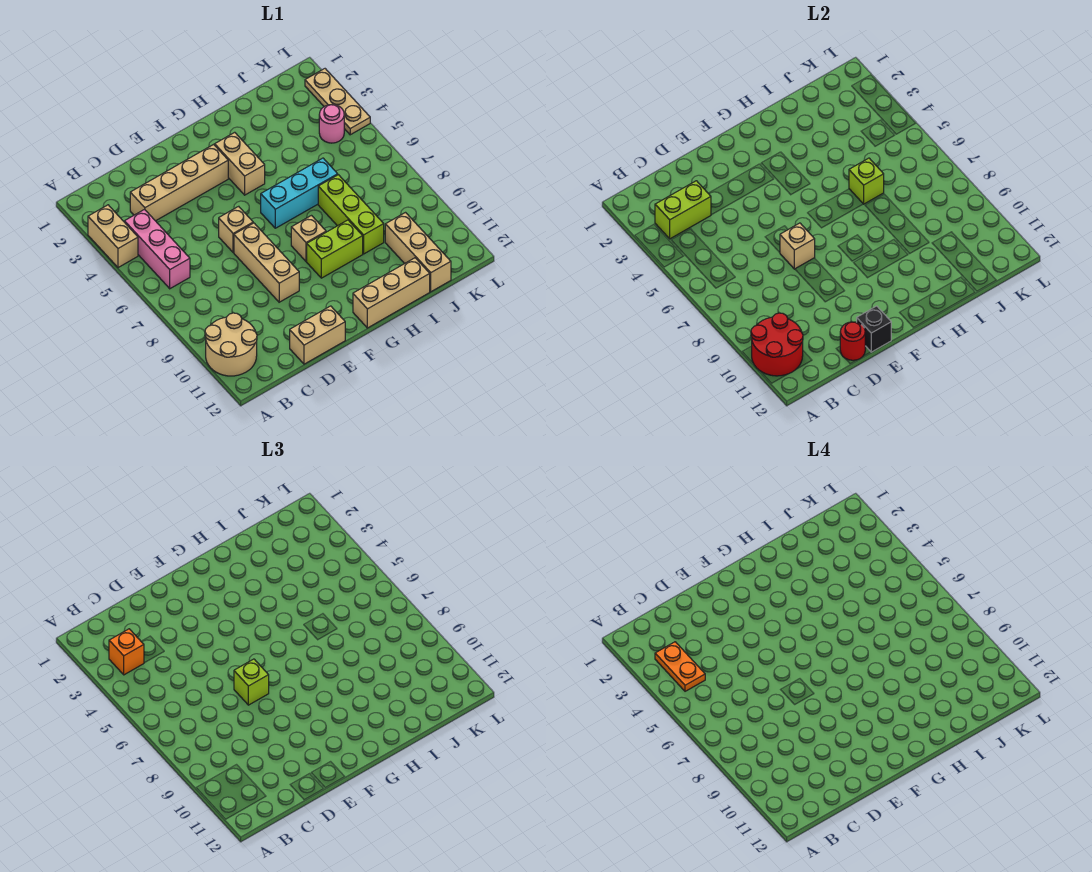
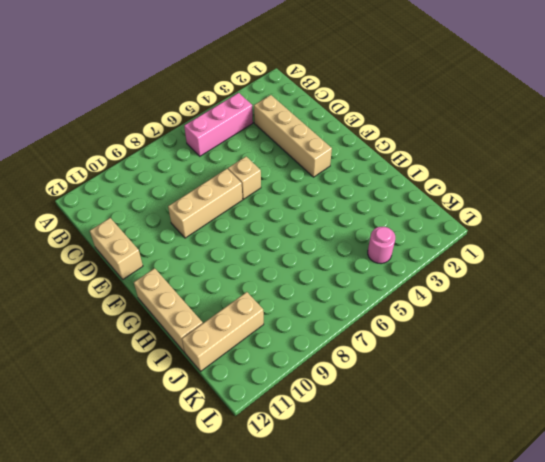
none -> tan 1x2 brick [88,205,138,268]
none -> tan 2x2 round brick [205,313,257,376]
none -> tan 1x2 brick [215,132,265,195]

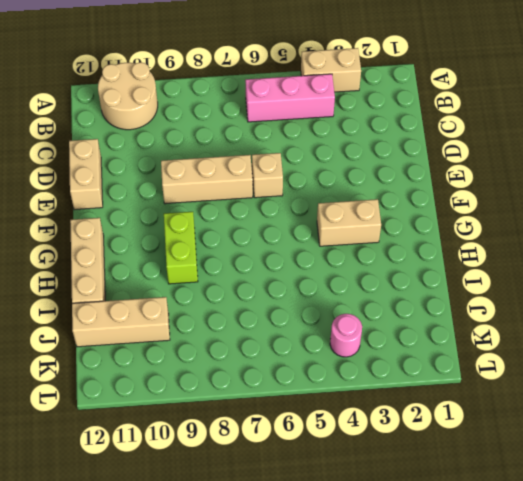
none -> tan 1x4 brick [130,145,228,221]
none -> cyan 1x3 brick [261,158,338,228]
none -> tan 1x1 brick [291,216,326,262]

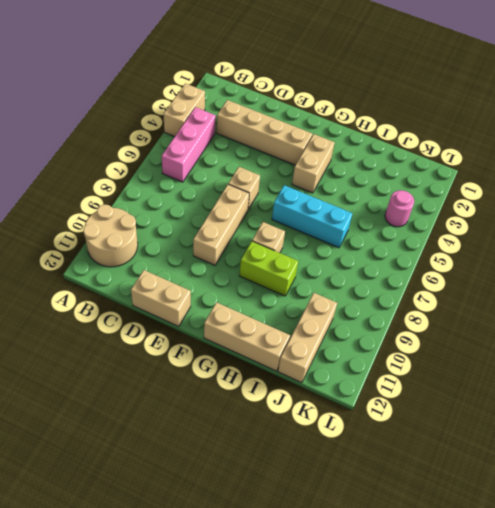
none -> lime 1x3 brick [318,175,384,254]
none -> tan 1x3 plate [305,69,370,135]
none -> red 2x2 round brick [751,313,803,376]

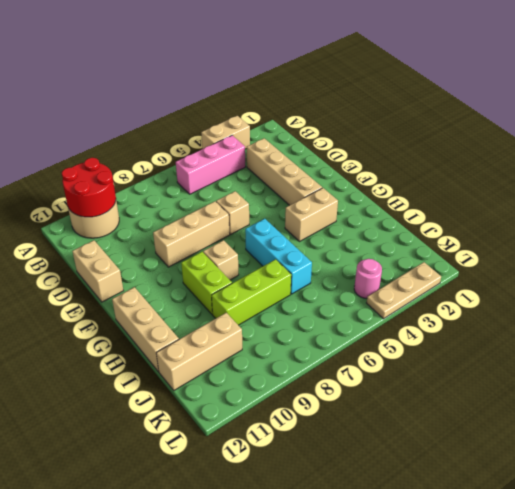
none -> lime 1x2 brick [655,181,711,239]
none -> red 1x1 round brick [840,322,865,360]
none -> tan 1x1 brick [780,223,815,269]

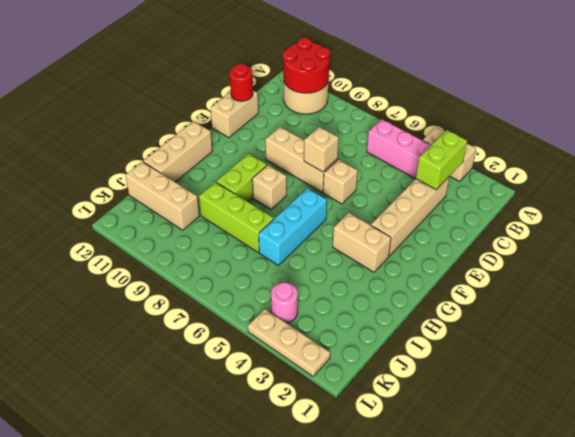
none -> black 1x1 brick [857,306,891,352]
none -> lime 1x1 brick [849,158,884,204]
none -> orange 1x1 brick [109,629,144,675]

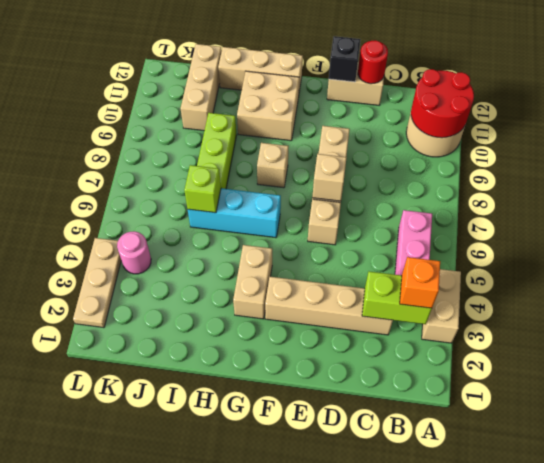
tan 2x2 brick [237,71,299,141] -> none
none -> lime 1x2 brick [307,220,363,278]
none -> lime 1x1 brick [234,659,269,705]
none -> orange 1x2 plate [655,642,705,691]

